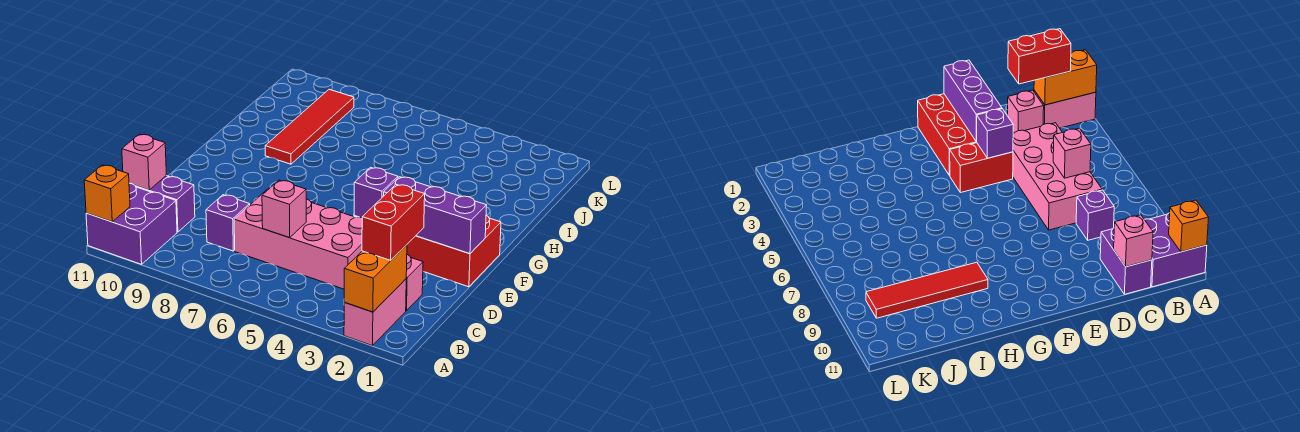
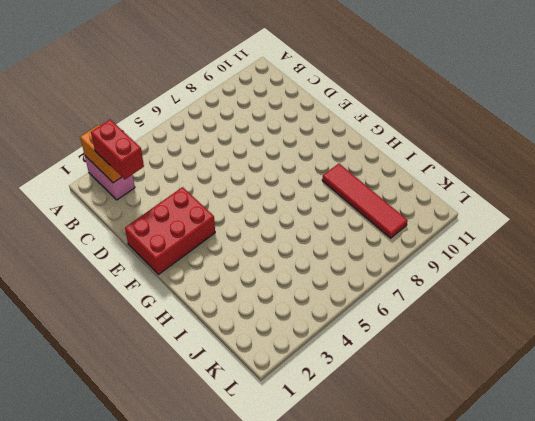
none -> purple 2x2 brick [86,183,177,264]
none -> pink 1x1 brick [406,255,423,311]
none -> pink 2x4 brick [234,188,362,289]

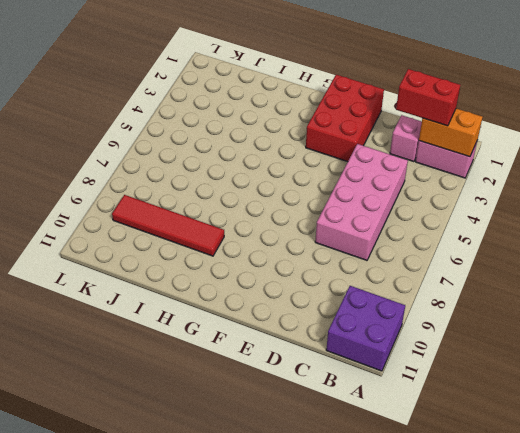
none -> purple 1x1 brick [206,195,250,251]
none -> purple 1x2 brick [136,176,195,232]
none -> red 1x2 brick [950,143,1013,193]

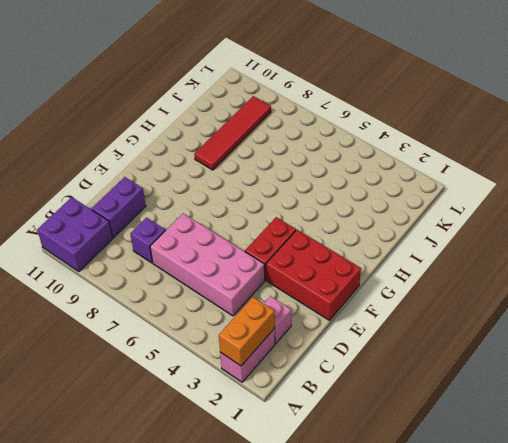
purple 1x2 brick [92,177,146,238] -> purple 1x2 brick turned to [136,176,195,232]
none -> orange 1x1 brick [84,165,130,222]
none -> pink 1x1 brick [262,180,306,238]
none -> pink 1x1 brick [122,134,166,190]

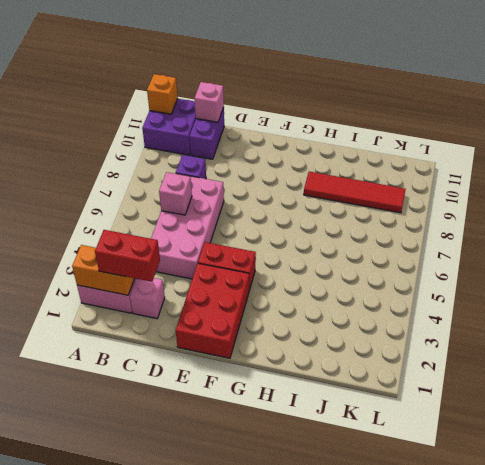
none -> purple 1x3 brick [383,177,487,254]
none -> purple 1x1 brick [354,167,398,218]

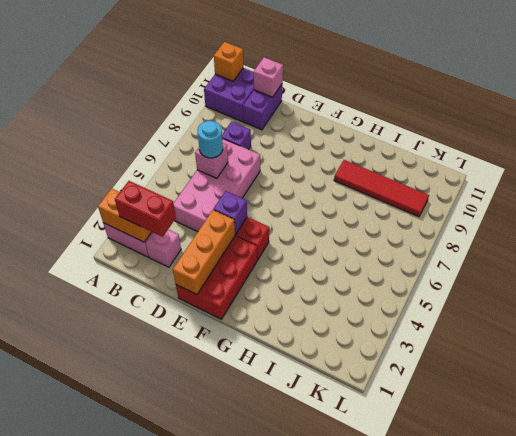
cyan 1x1 round brick [198,121,223,158] -> none
orange 1x3 brick [173,210,235,295] -> purple 1x3 brick [383,177,487,254]

